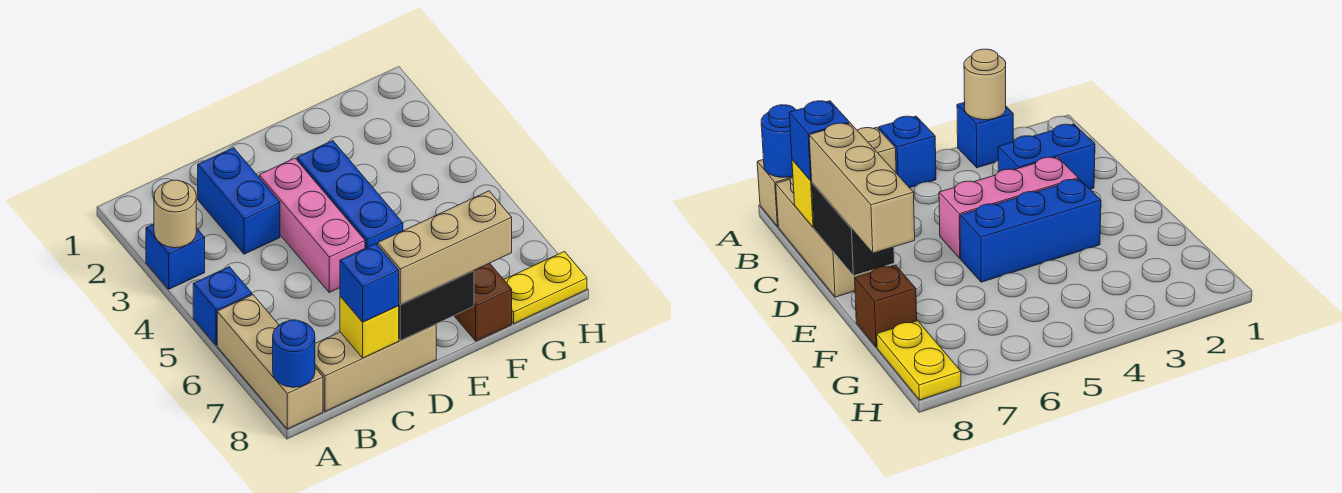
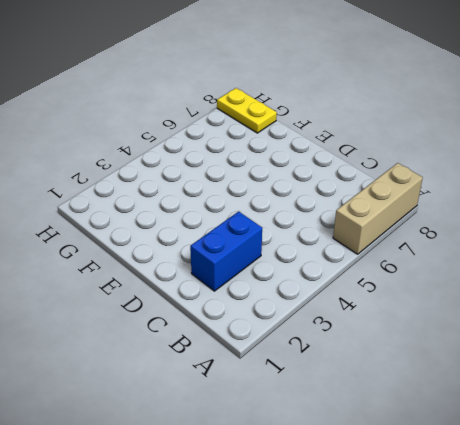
none -> blue 1x1 brick [146,224,205,289]
none -> blue 1x1 brick [193,267,252,345]
none -> tan 1x3 brick [315,324,436,411]

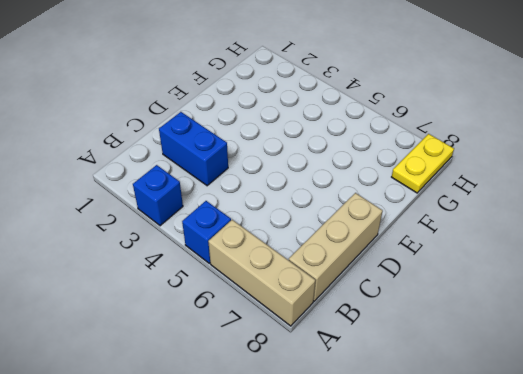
none -> pink 1x3 brick [259,158,365,292]
none -> blue 1x3 brick [297,141,403,248]
none -> brown 1x1 brick [454,263,512,341]

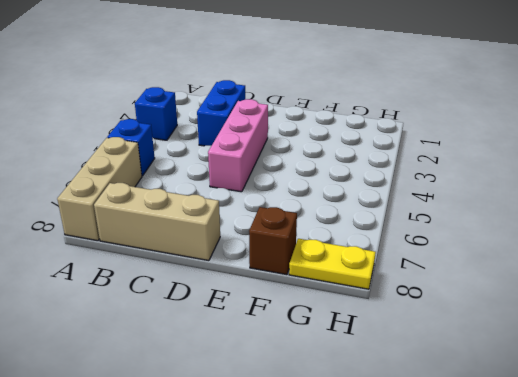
none -> blue 1x3 brick [297,141,403,248]
none -> tan 1x1 round brick [154,180,196,248]
none -> blue 1x1 round brick [273,320,315,387]

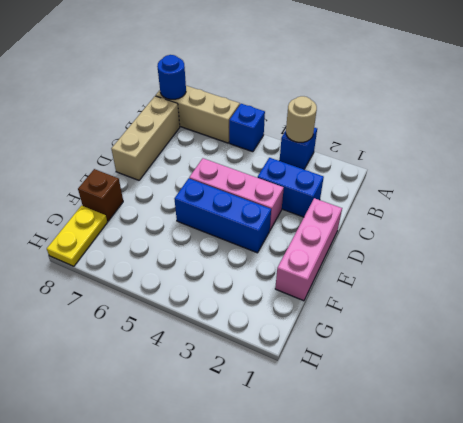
pink 1x3 brick [275,198,342,301] -> none
none -> yellow 1x1 brick [340,296,399,358]
none -> black 1x2 brick [399,271,474,340]
none -> blue 1x1 brick [340,244,399,322]

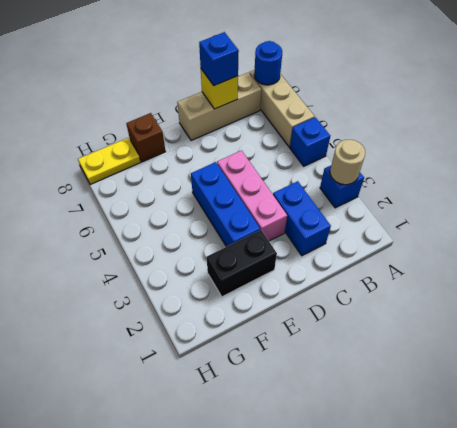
black 1x2 brick [207,230,277,297] -> black 1x2 brick moved to [399,271,474,340]
none -> tan 1x3 brick [378,191,512,305]

